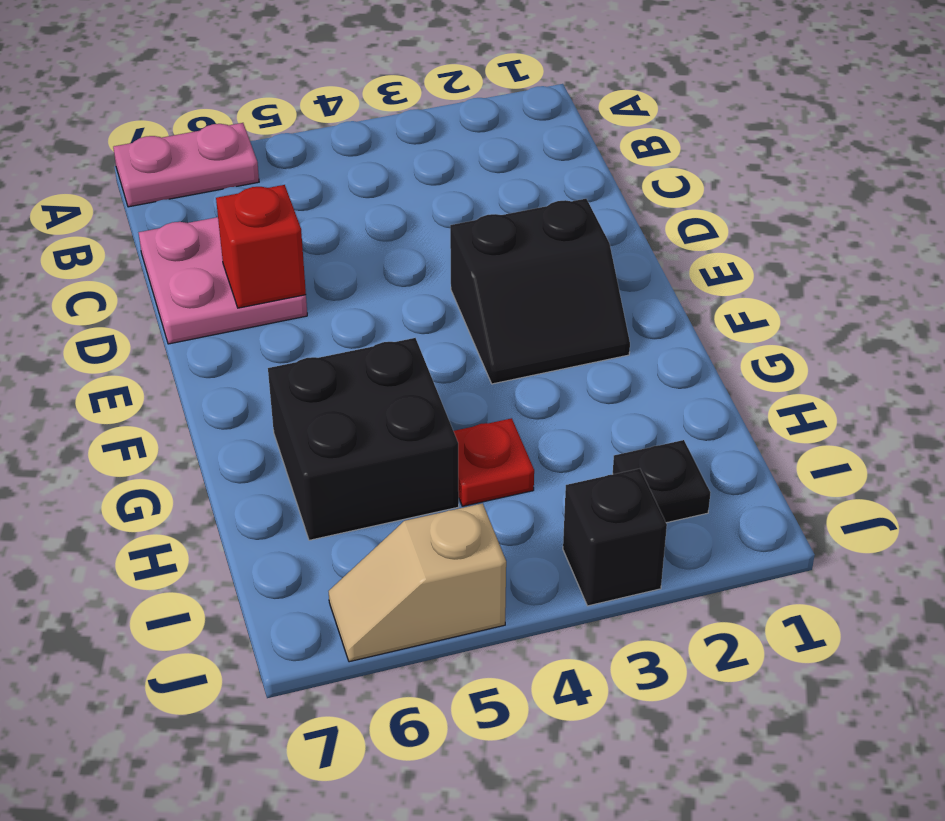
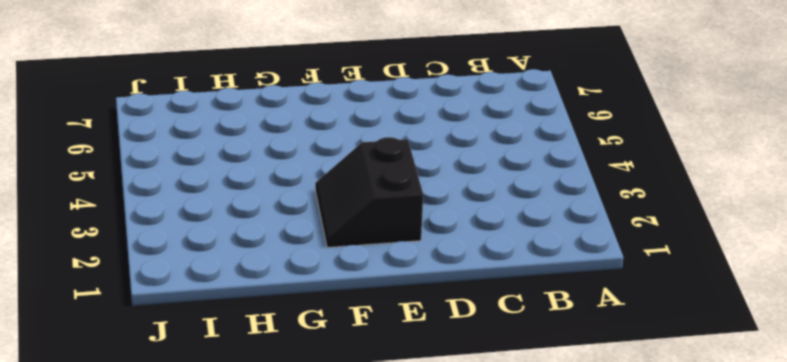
none -> pink 1x2 plate [113,123,259,207]
none -> pink 2x2 plate [139,217,307,344]

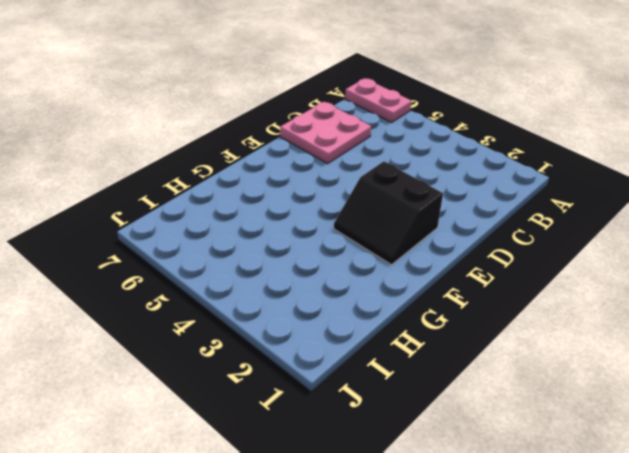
none -> black 2x2 brick [268,338,459,540]
none -> red 1x1 plate [454,418,534,506]

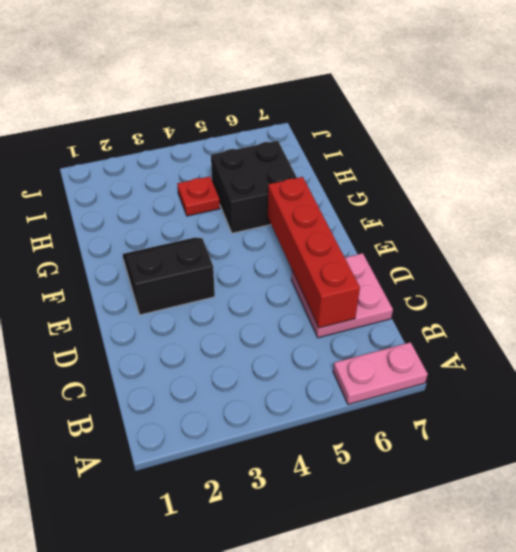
red 1x4 brick [268,177,360,328] -> red 1x1 brick [216,185,306,308]
none -> black 1x1 plate [613,440,710,523]
none -> black 1x1 brick [563,469,667,606]

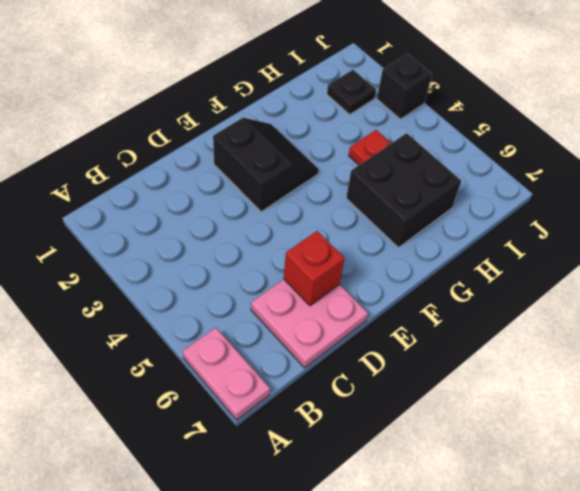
none -> tan 1x2 slope [329,503,506,662]

